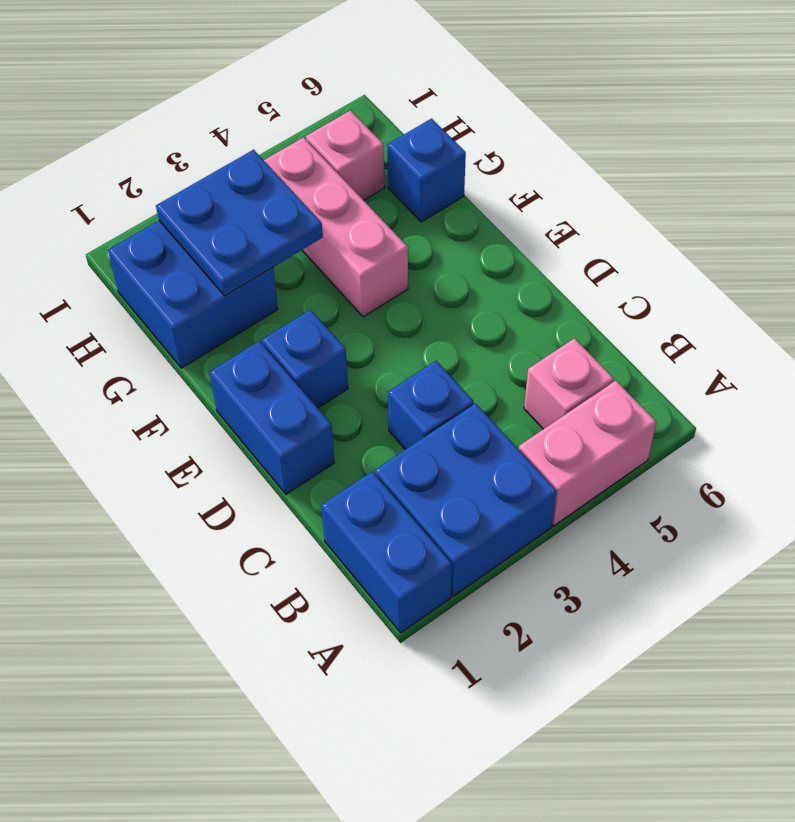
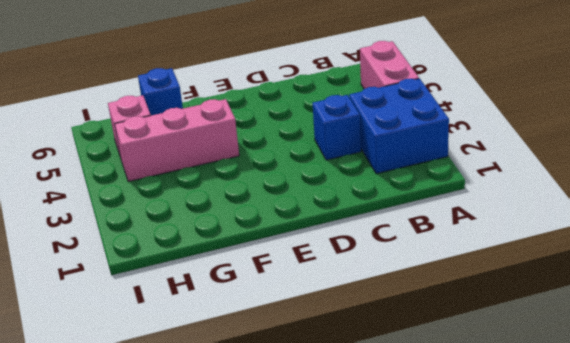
none -> blue 1x2 brick [321,472,452,633]
none -> pink 1x1 brick [524,338,614,429]
none -> blue 1x2 brick [210,341,335,494]

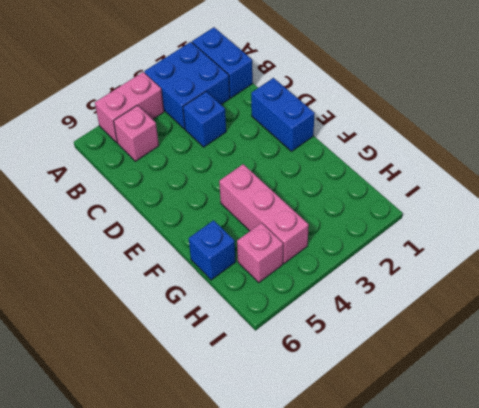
none -> blue 1x1 brick [262,310,348,408]
none -> blue 2x2 brick [108,221,278,368]
none -> blue 2x2 plate [156,150,323,296]

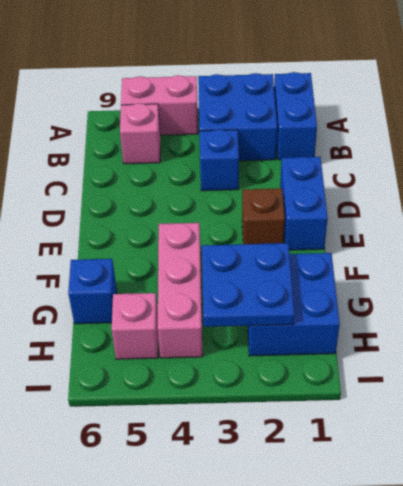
brown 1x1 brick [242,188,285,244] -> blue 1x1 brick [262,310,348,408]

